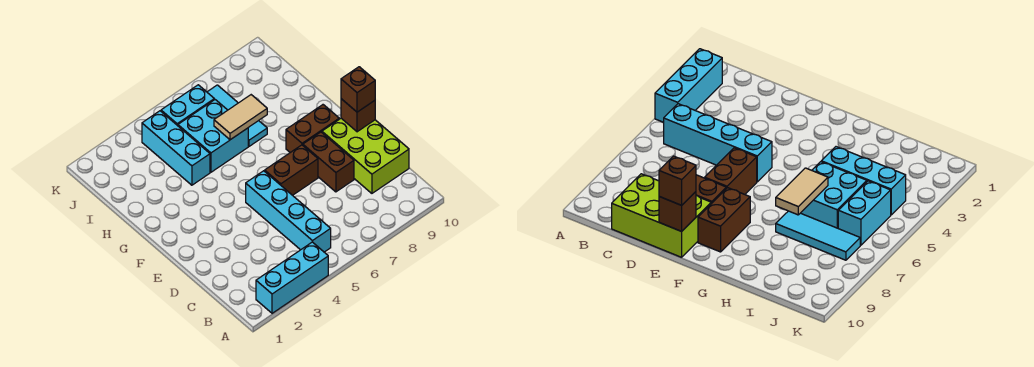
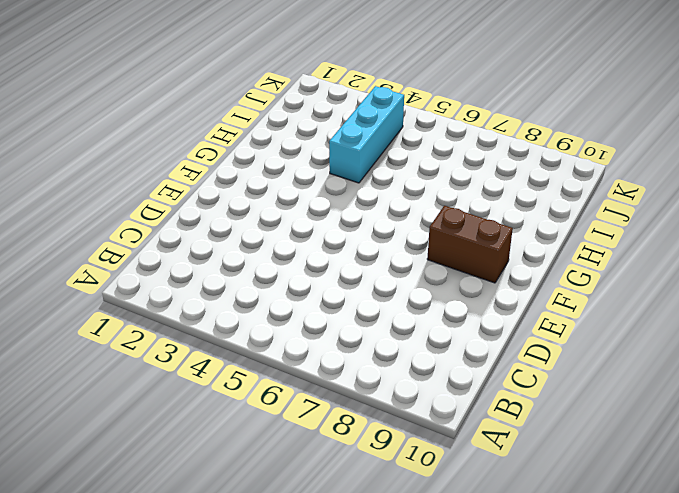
none -> cyan 1x3 brick [256,242,328,313]
none -> cyan 1x4 brick [246,171,331,252]
none -> lime 2x3 brick [322,118,409,193]

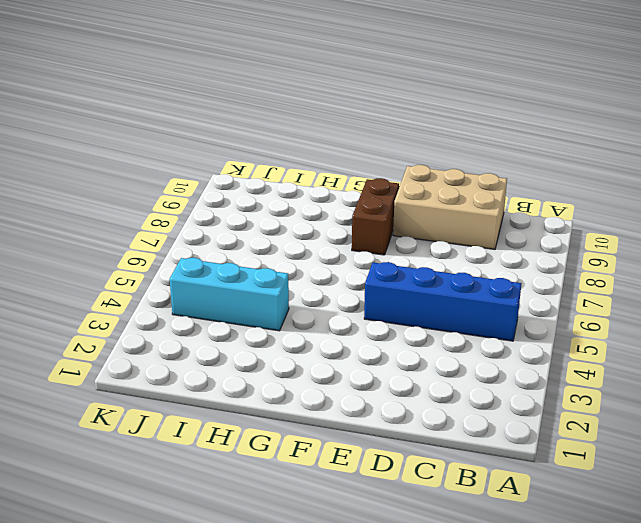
blue 1x4 brick [364,262,521,341] -> cyan 1x4 brick [246,171,331,252]
tan 2x3 brick [393,165,507,249] -> lime 2x3 brick [322,118,409,193]
none -> cyan 1x3 brick [256,242,328,313]
none -> brown 1x2 brick [303,132,354,192]
none -> brown 1x2 brick [265,145,318,195]

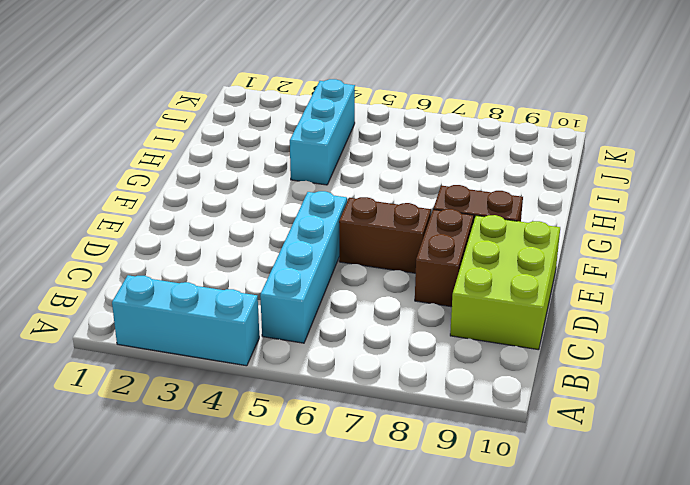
none -> cyan 2x2 brick [178,100,248,172]
none -> cyan 1x3 tile [207,85,267,146]
none -> cyan 1x2 brick [161,85,214,126]

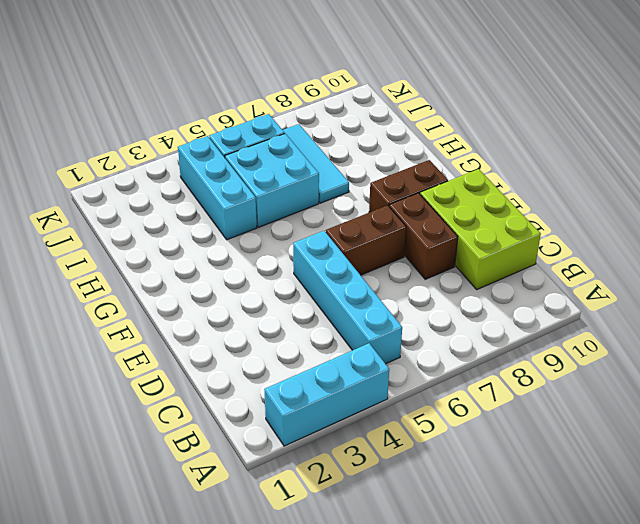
none -> brown 1x1 brick [341,99,375,132]
none -> tan 1x2 tile [214,95,267,140]
none -> brown 1x1 brick [341,67,375,112]

